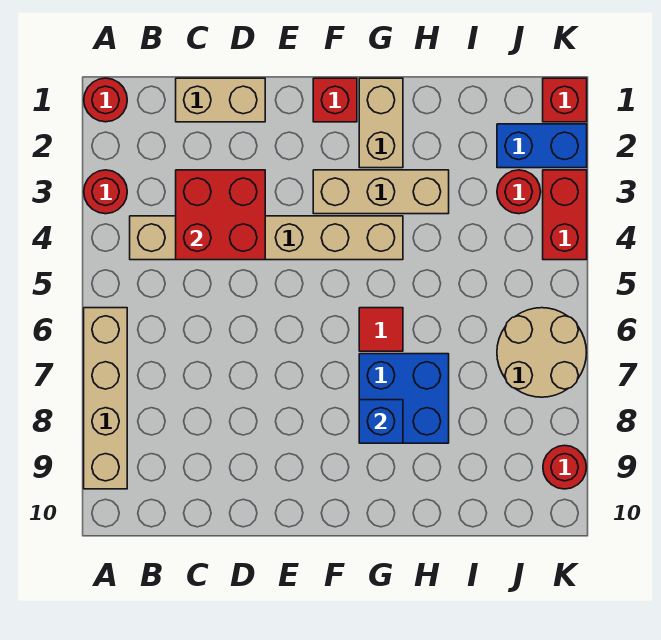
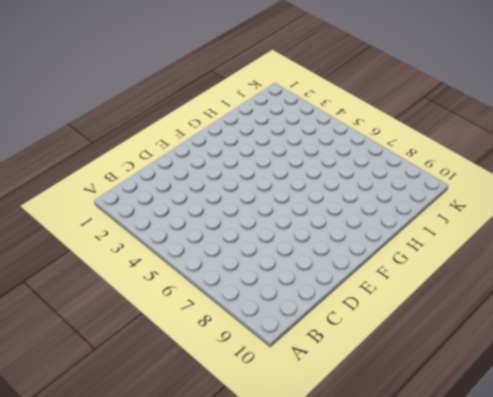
none -> red 1x1 round brick [84,78,127,122]
none -> red 1x1 round brick [84,170,127,214]
none -> tan 1x4 brick [84,308,127,489]

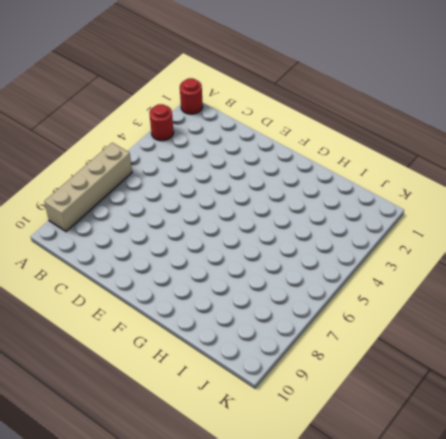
none -> tan 1x6 brick [130,216,403,260]
none -> tan 1x2 brick [176,78,265,122]
none -> red 1x1 brick [313,78,357,122]

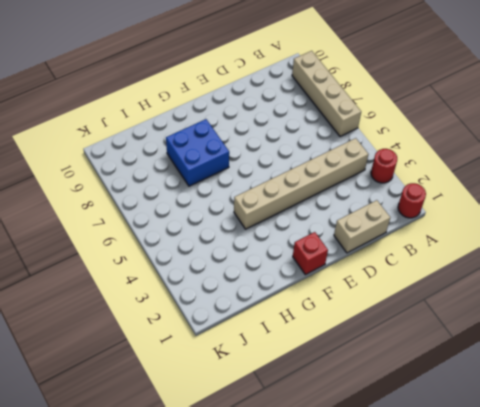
none -> tan 1x3 brick [313,170,449,214]
none -> tan 1x2 brick [359,78,403,168]
none -> red 1x1 tile [359,308,403,351]

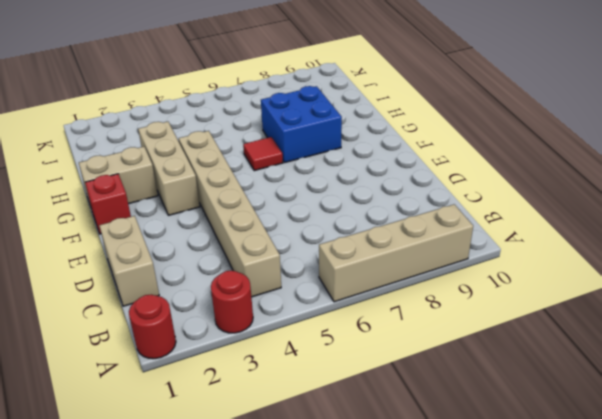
none -> blue 1x2 brick [497,124,587,168]
none -> red 1x1 round brick [497,170,541,214]
none -> tan 2x2 round brick [497,308,586,397]

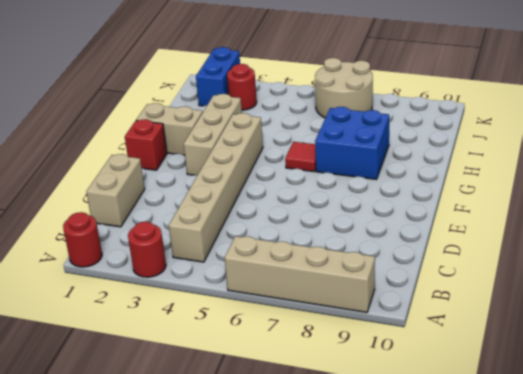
none -> red 1x1 brick [543,78,587,122]
none -> red 1x2 brick [543,170,587,260]
none -> red 1x1 round brick [543,445,586,489]

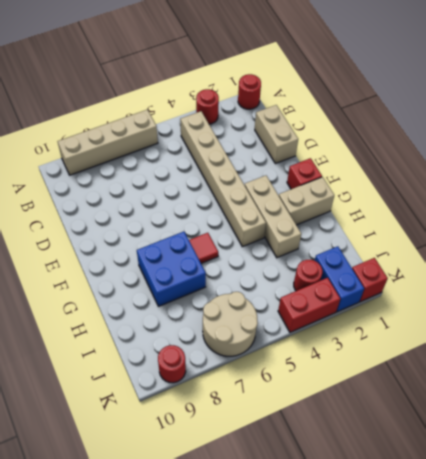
none -> red 2x2 brick [176,170,265,260]
none -> blue 1x1 brick [359,400,403,443]

